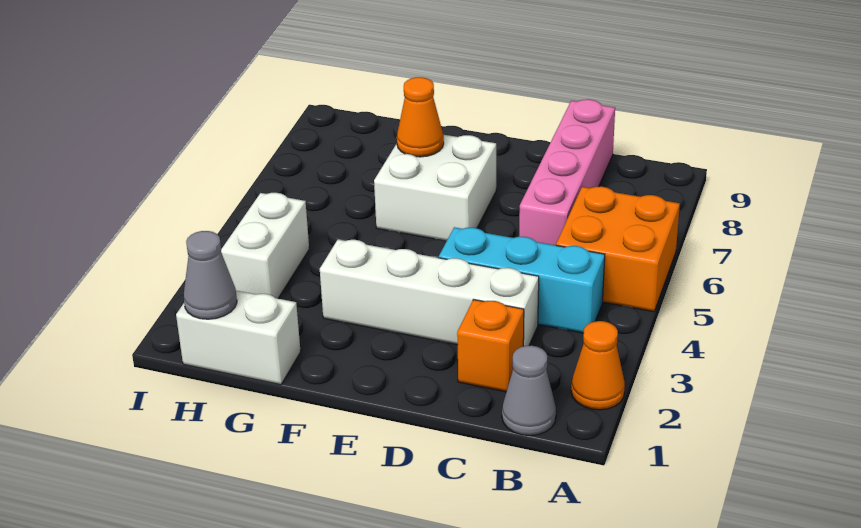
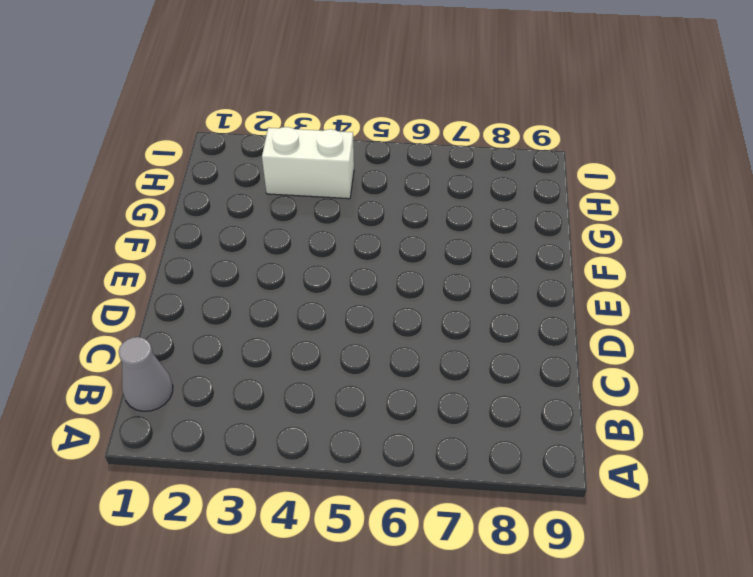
none -> orange 1x1 cone [571,321,625,410]
none -> orange 2x2 brick [556,187,680,312]
none -> cyan 1x3 brick [439,227,605,333]

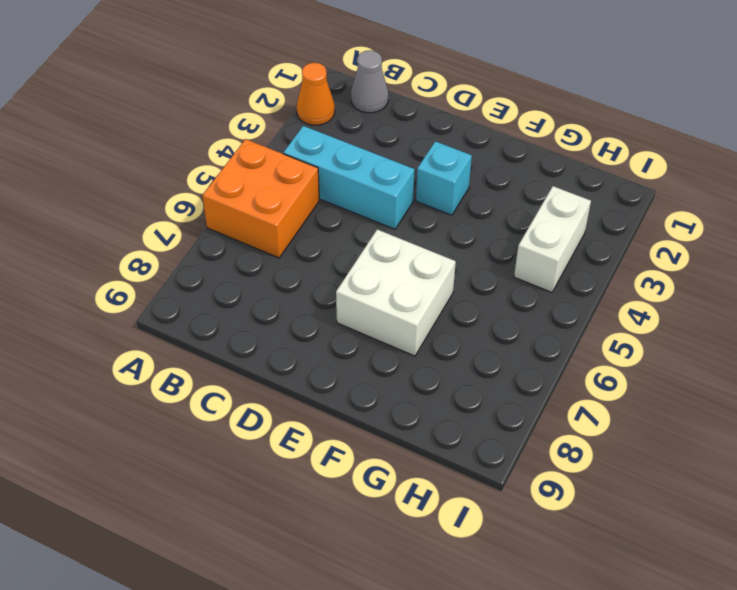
cyan 1x1 brick [416,141,472,215] -> white 1x4 brick [320,239,539,346]
none -> orange 1x1 brick [457,300,524,392]
none -> pink 1x4 brick [519,99,615,245]
none -> white 1x2 brick [176,291,301,385]

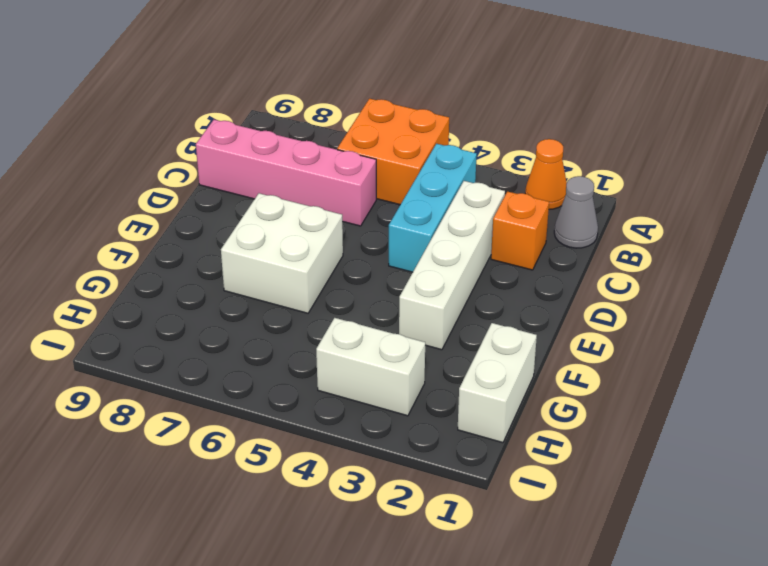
none -> orange 1x1 cone [397,77,444,157]
none -> grey 1x1 cone [184,231,237,319]

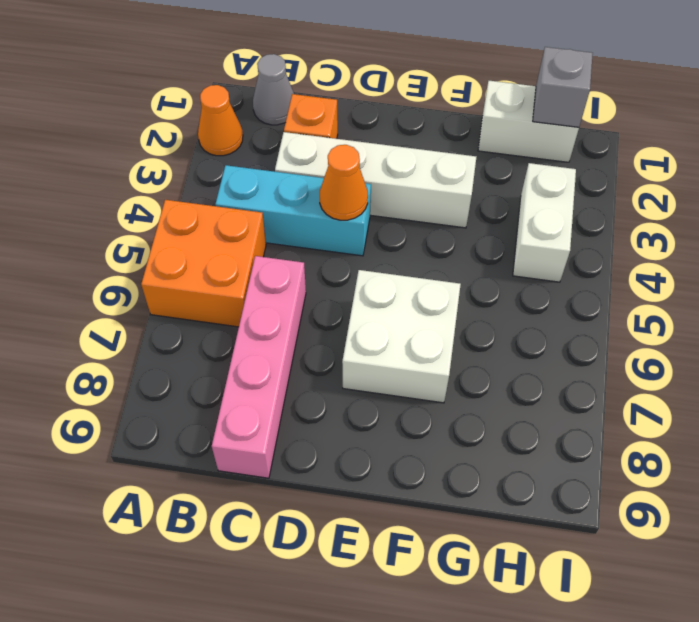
orange 1x1 cone [320,145,368,220] -> orange 1x1 cone moved to [397,77,444,157]
grey 1x1 brick [533,47,593,127] -> grey 1x1 cone [184,231,237,319]

